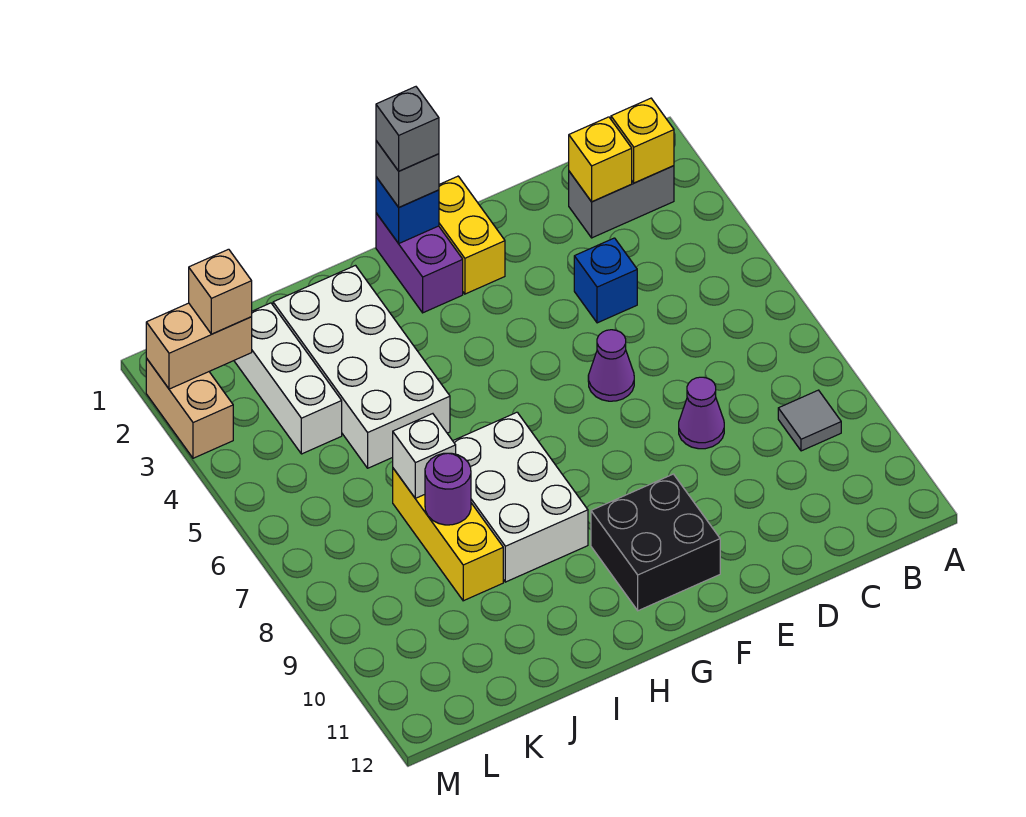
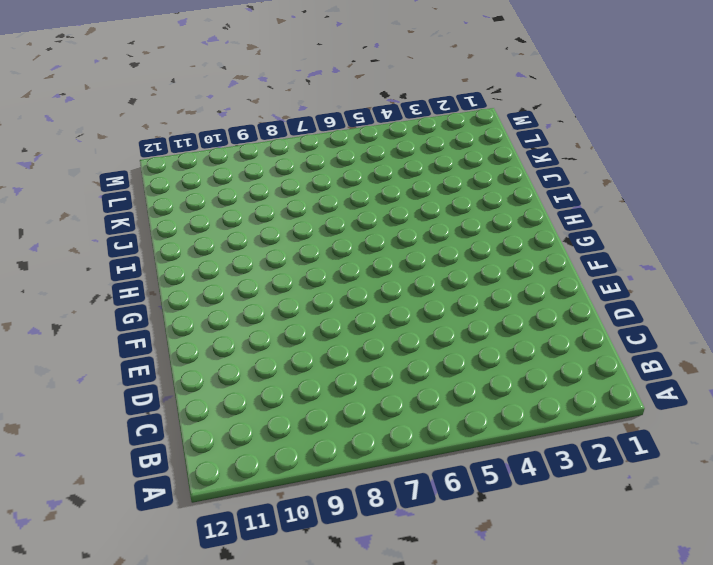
none -> grey 1x2 brick [569,166,674,238]
none -> grey 1x1 tile [778,390,841,451]
none -> blue 1x1 brick [574,238,637,323]

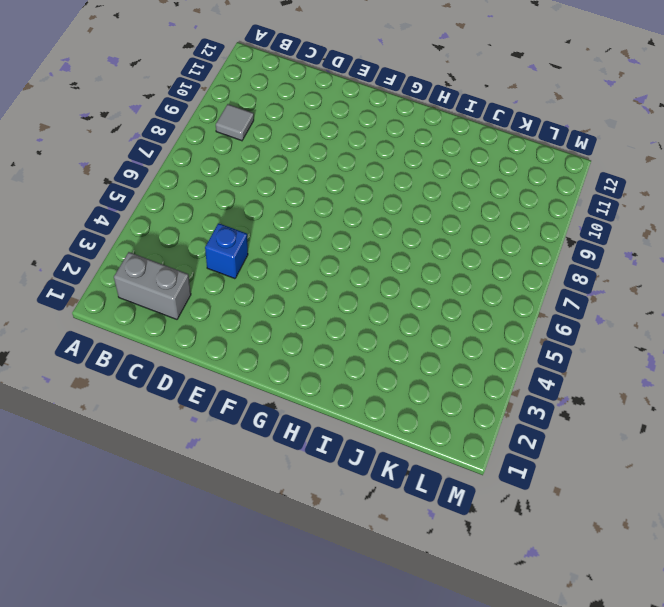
none -> purple 1x1 cone [679,377,724,449]
none -> purple 1x1 cone [588,330,634,401]
none -> yellow 1x2 brick [439,176,505,294]

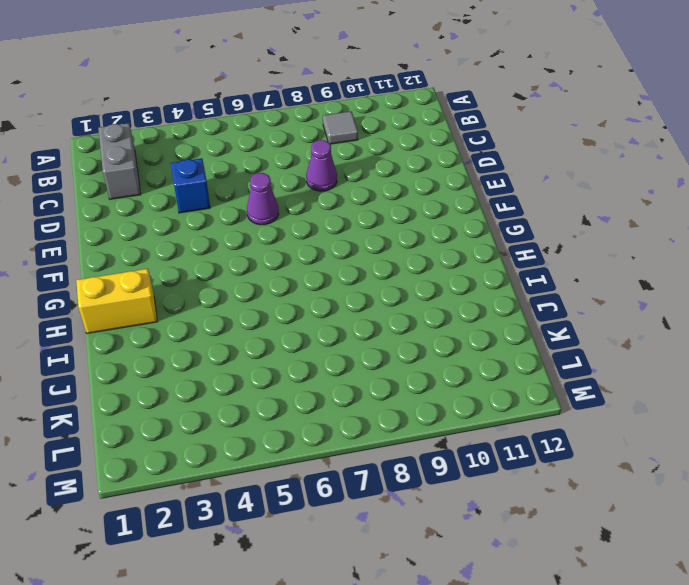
yellow 1x2 brick [76,269,157,333] -> yellow 1x2 brick moved to [439,176,505,294]
none -> black 2x2 brick [591,474,720,611]
none -> purple 1x2 brick [376,213,463,313]
none -> white 2x3 brick [453,412,588,582]

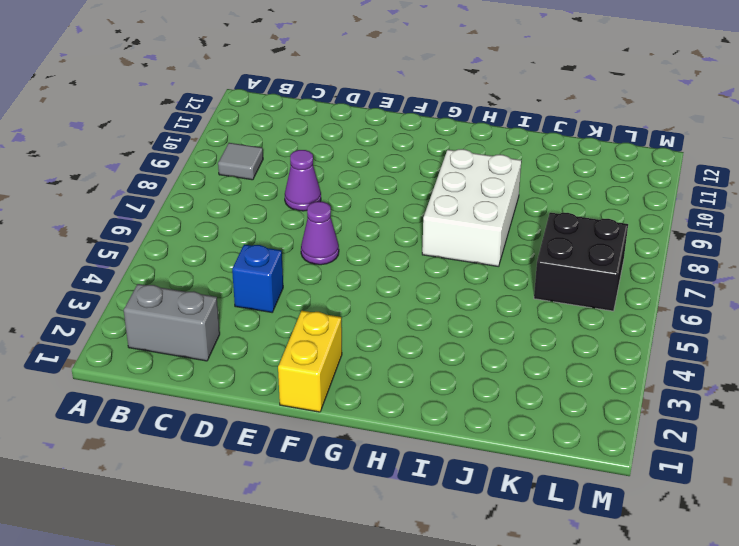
black 2x2 brick [534,213,628,311] -> black 2x2 brick moved to [591,474,720,611]
none -> purple 1x2 brick [376,213,463,313]
none -> white 2x4 brick [273,266,450,468]
none -> yellow 1x3 brick [393,468,503,601]

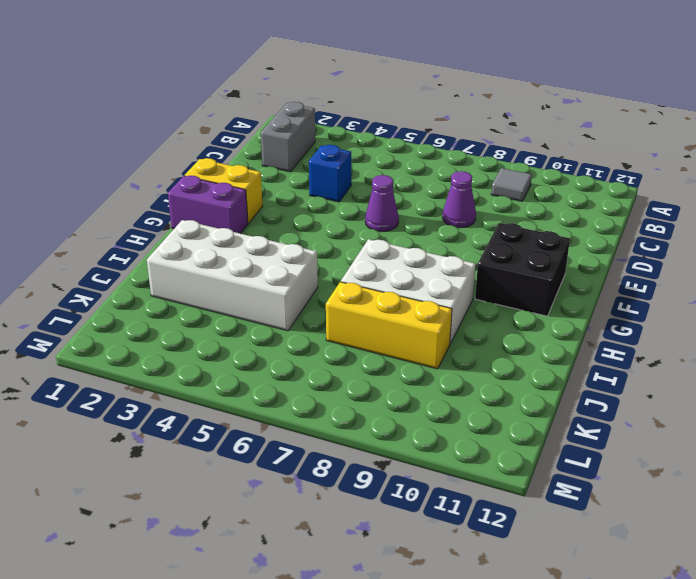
none -> white 1x3 brick [234,303,342,454]
none -> tan 1x2 brick [146,358,233,458]
none -> yellow 1x1 brick [611,98,674,183]

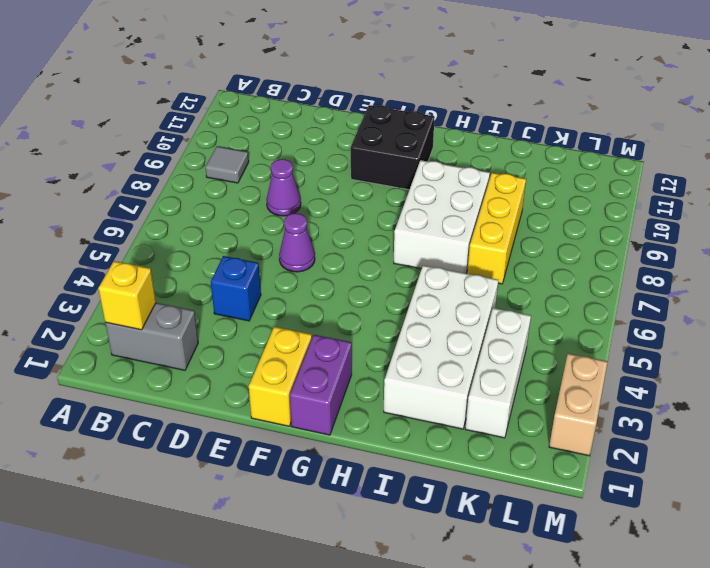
none -> yellow 1x1 brick [569,117,632,202]
none -> blue 1x1 brick [376,177,439,243]
none -> white 1x1 brick [393,414,456,498]

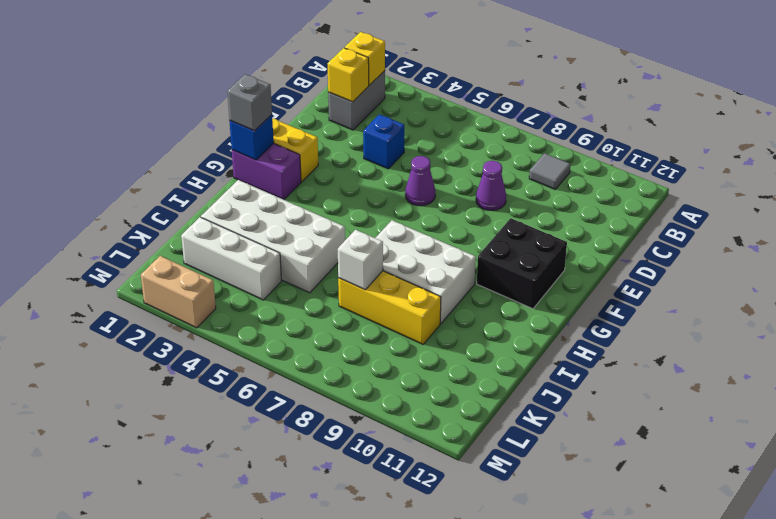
none -> purple 1x1 round brick [425,453,471,525]
none -> tan 1x2 brick [146,303,252,389]
none -> tan 1x1 brick [189,249,252,334]

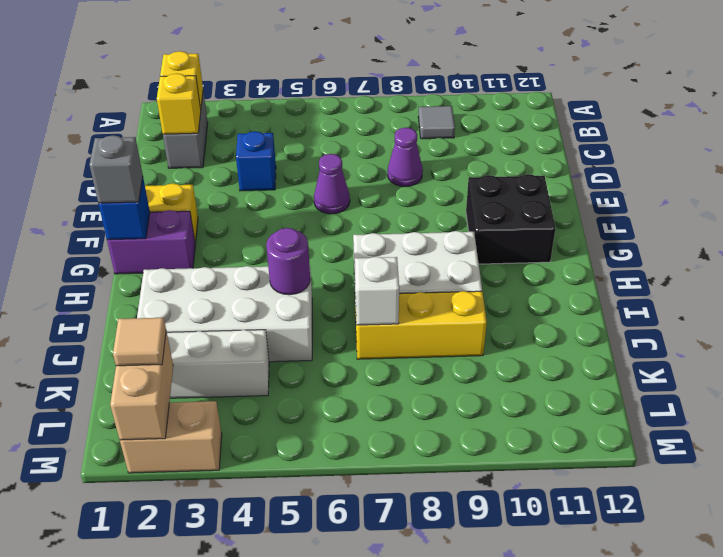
purple 1x1 round brick [266,228,310,295] -> purple 1x1 round brick moved to [425,453,471,525]
tan 1x1 tile [113,318,166,366] -> tan 1x1 brick [189,249,252,334]
none -> grey 1x1 brick [376,87,439,171]

